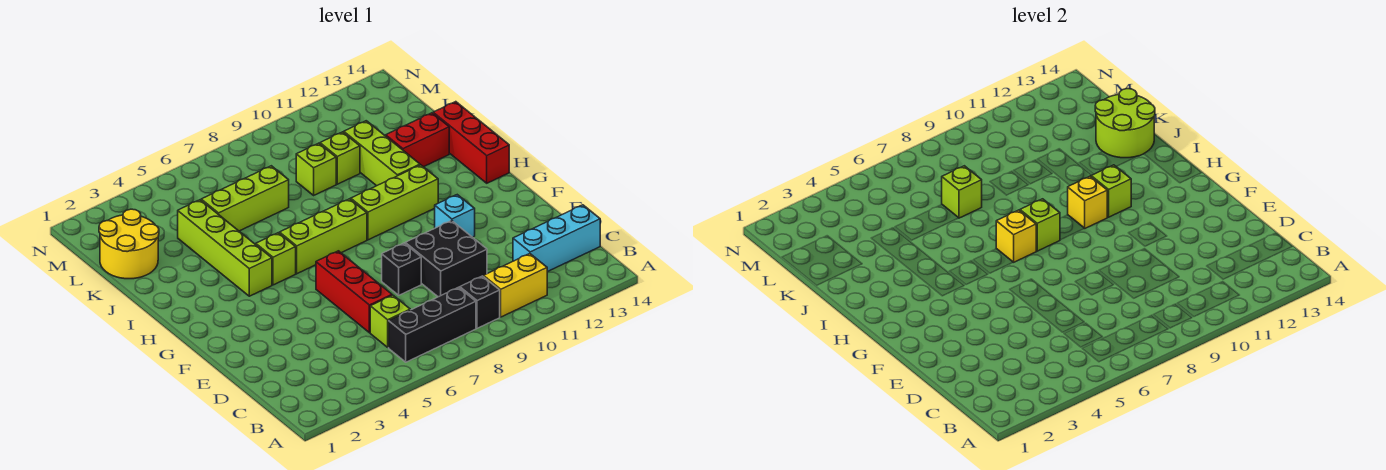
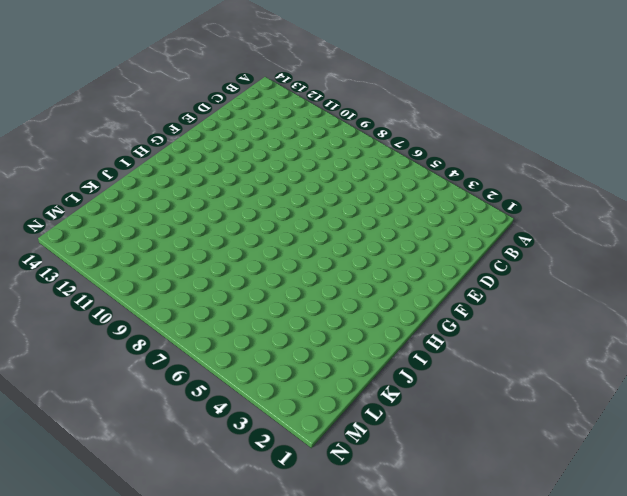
none -> black 1x3 brick [389,287,476,362]
none -> black 1x1 brick [460,276,500,328]
none -> yellow 1x2 brick [484,254,547,317]

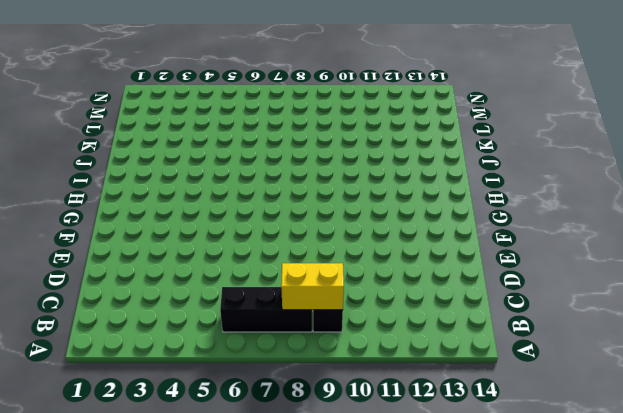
yellow 1x2 brick [281,263,344,310] -> yellow 1x2 brick moved to [484,254,547,317]
none -> lime 1x1 brick [370,295,410,347]
none -> cyan 1x3 brick [513,205,600,272]
none -> red 1x3 brick [316,251,392,333]

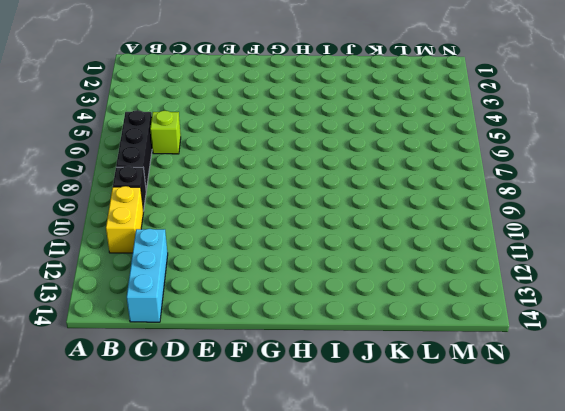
none -> red 1x3 brick [316,251,392,333]
none -> black 2x2 brick [405,221,487,297]
none -> black 1x1 brick [382,243,421,295]

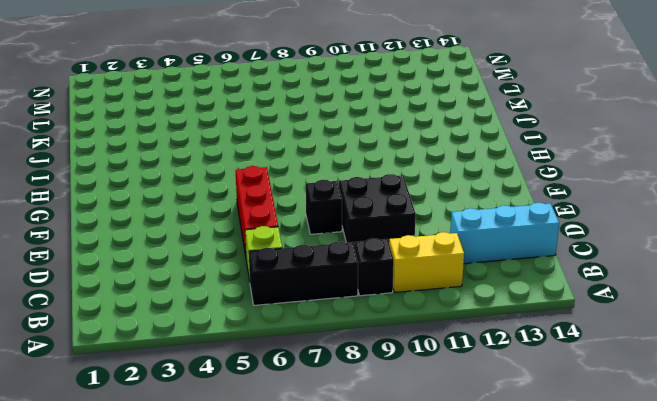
none -> cyan 1x1 brick [435,195,475,237]
none -> lime 1x4 brick [178,200,272,296]
none -> lime 1x1 brick [256,233,296,285]

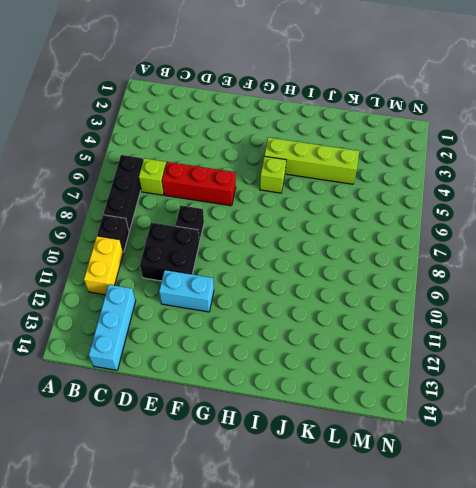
cyan 1x2 brick [159,270,214,312] -> cyan 1x1 brick [435,195,475,237]
none -> lime 1x3 brick [280,199,367,274]
none -> lime 1x3 brick [351,165,438,240]
none -> red 1x3 brick [433,102,509,183]

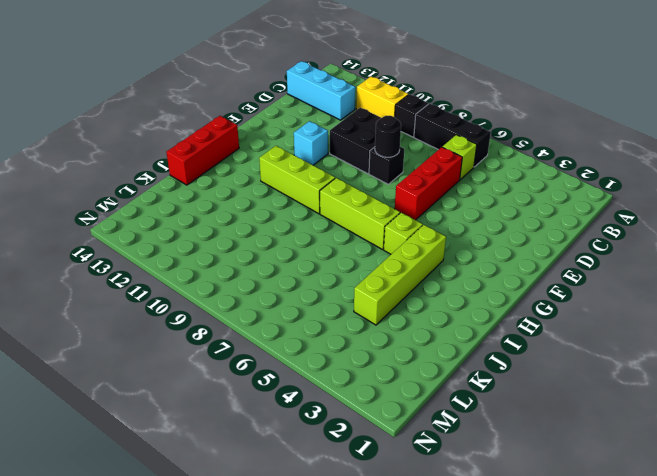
black 1x1 round brick [375,116,401,157] -> none
none -> lime 1x3 brick [344,121,420,186]
none -> red 1x2 brick [386,113,449,167]
none -> yellow 2x2 round brick [99,209,159,279]

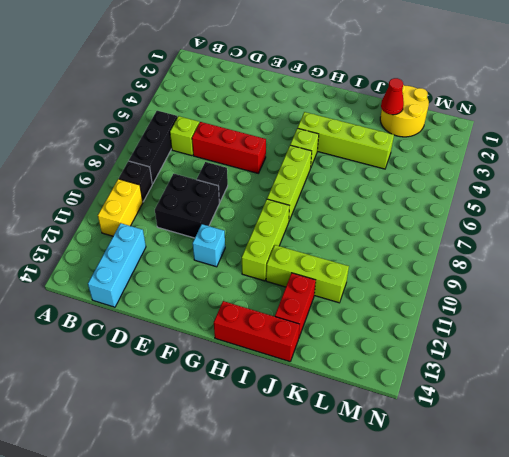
red 1x1 cone [381,78,404,115] -> none
none -> lime 1x3 brick [201,166,289,231]
none -> lime 1x1 brick [296,143,336,195]
none -> lime 1x1 brick [320,132,360,184]

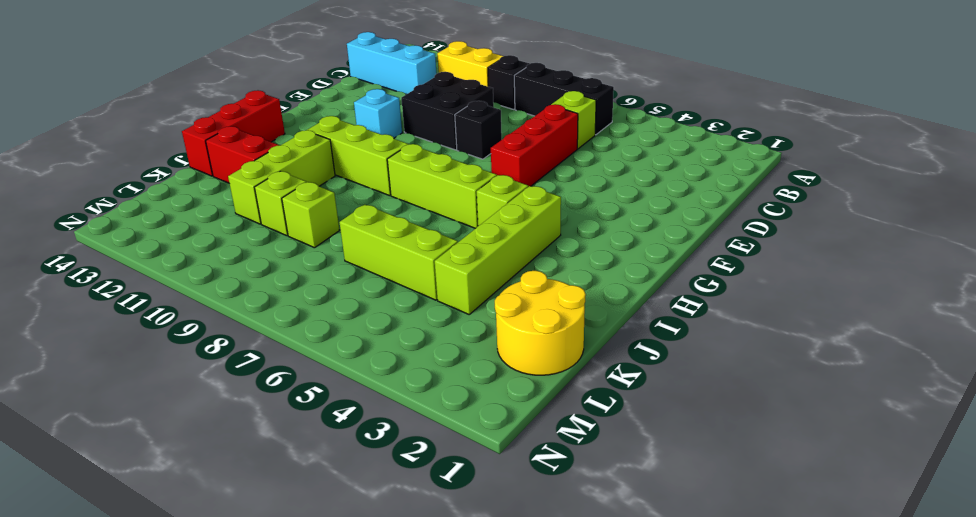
none -> yellow 1x1 brick [996,210,1036,262]
none -> lime 1x1 brick [1020,199,1060,251]
none -> yellow 1x1 brick [1068,176,1107,228]

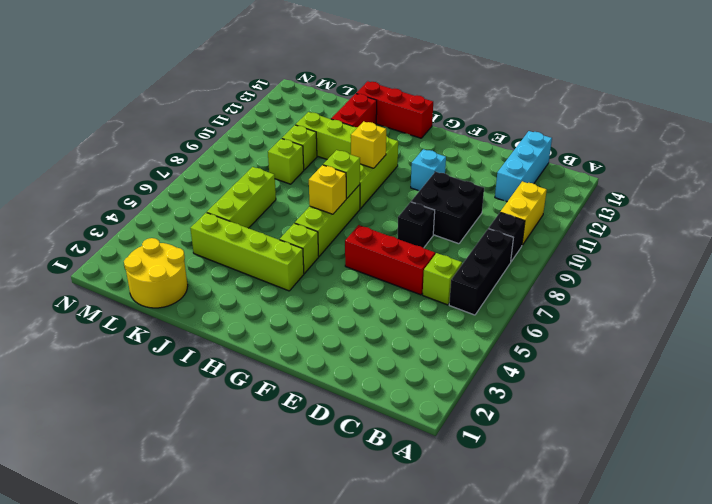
none -> lime 1x1 brick [1091,165,1131,217]
none -> lime 2x2 round brick [1095,89,1155,158]
none -> lime 1x1 brick [942,166,982,218]

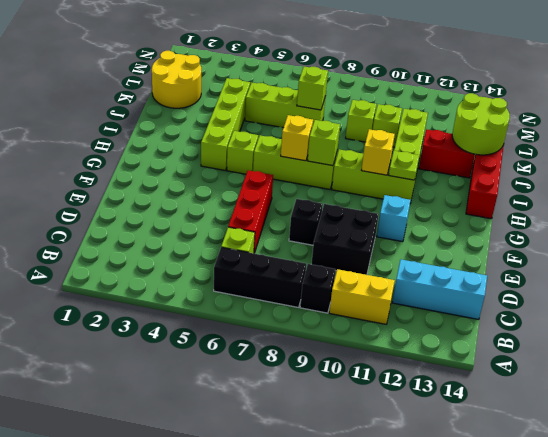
lime 1x1 plate [389,151,419,180] -> lime 1x1 brick [1091,165,1131,217]

